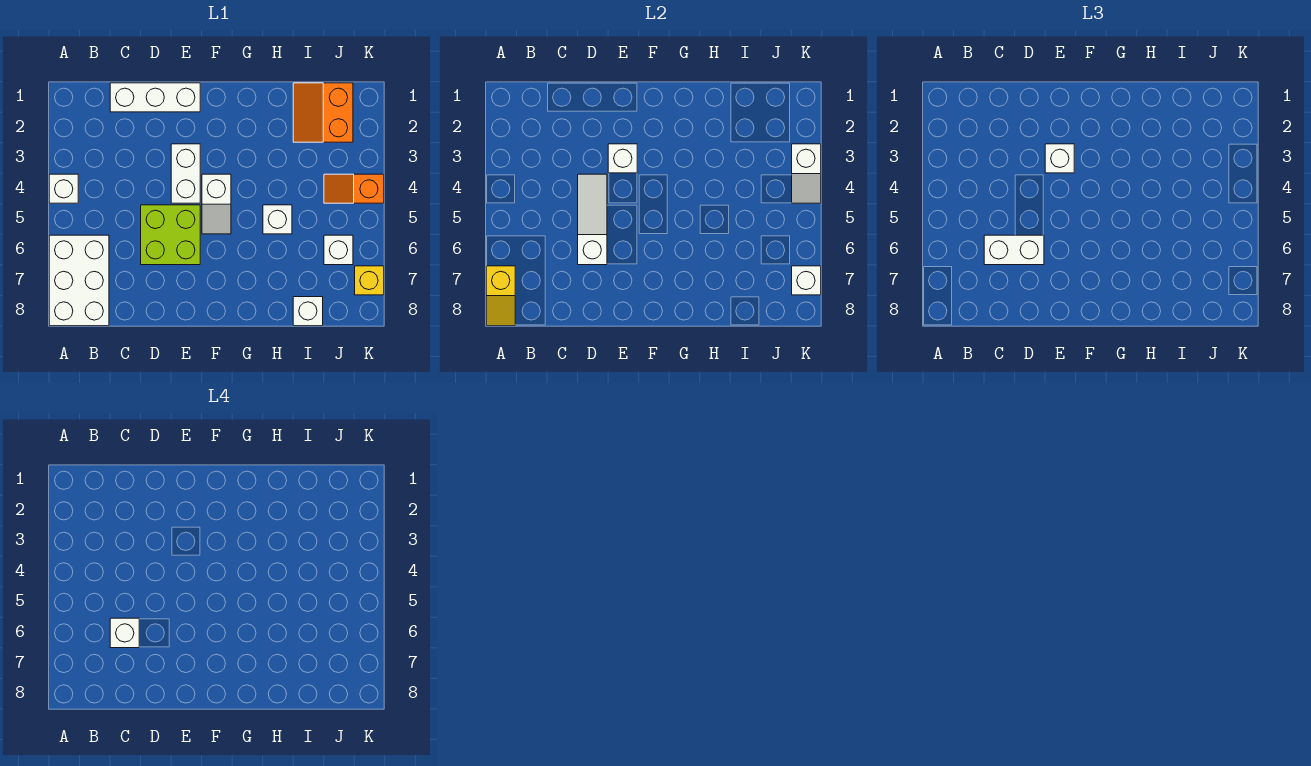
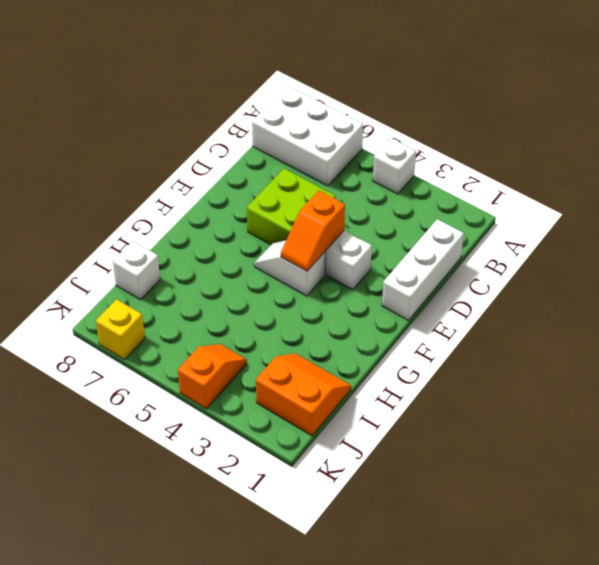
orange 1x2 slope [281,191,345,271] -> none
none -> white 1x1 brick [263,205,292,234]
none -> white 1x1 brick [324,235,353,265]
none -> yellow 1x2 slope [486,266,515,326]

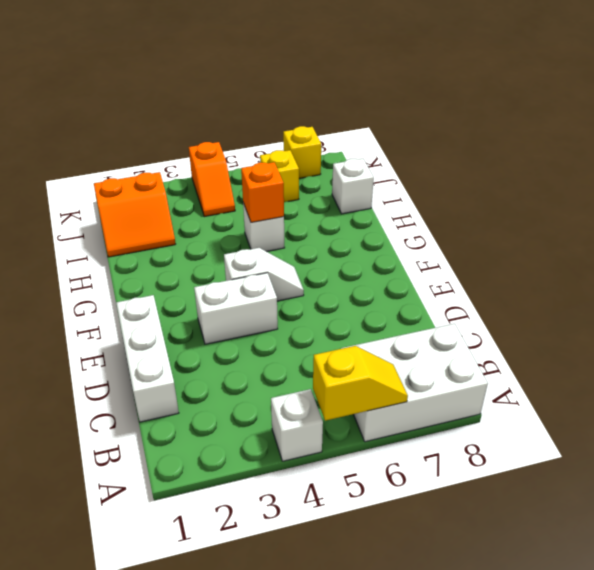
yellow 1x2 slope [313,346,408,421] -> yellow 1x2 slope moved to [486,266,515,326]
orange 1x1 brick [241,162,284,222] -> none
yellow 1x1 brick [260,150,299,202] -> white 1x1 brick [324,235,353,265]
none -> lime 2x2 brick [141,205,200,265]
none -> white 1x3 slope [578,174,607,265]
none -> white 1x1 brick [608,144,637,173]

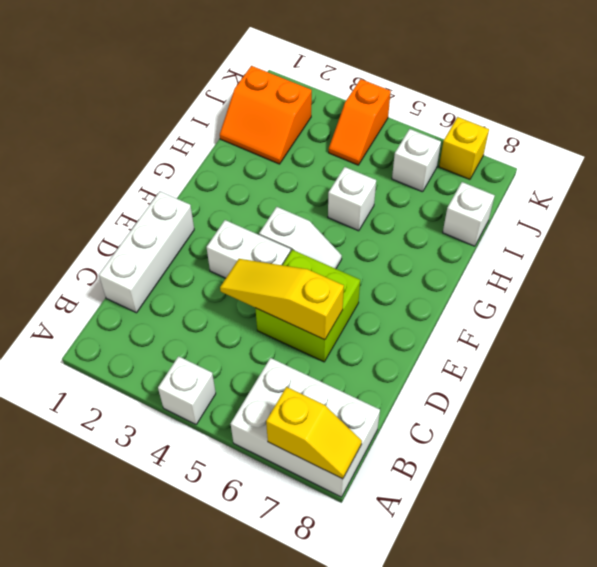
yellow 1x3 slope [220,259,344,340] -> white 1x3 slope [578,174,607,265]
none -> white 1x1 brick [608,144,637,173]
none -> white 1x2 slope [792,144,821,203]
none -> white 1x1 brick [792,266,821,295]

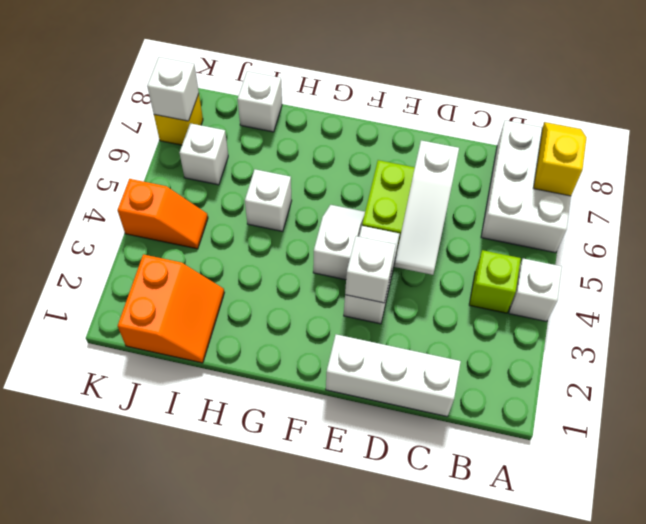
lime 1x1 brick [469,250,521,313] -> none
none -> white 1x2 slope [792,144,821,203]
none -> white 1x2 brick [984,235,1044,265]
none -> white 1x1 brick [1045,144,1074,173]

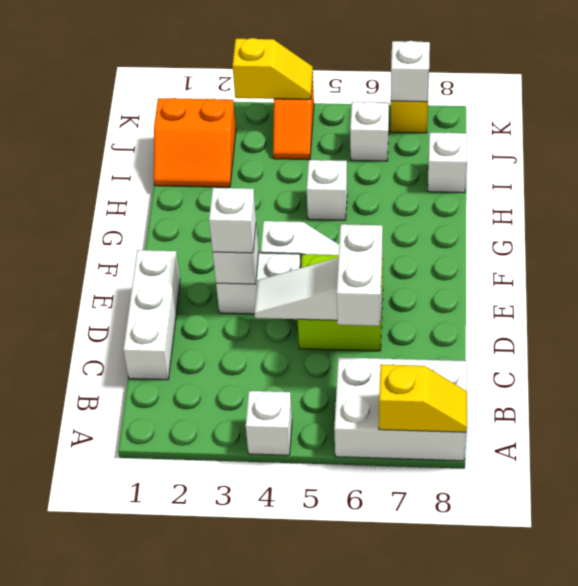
yellow 1x2 slope [233,38,313,99] -> white 1x2 slope [792,144,821,203]
none -> white 1x1 brick [110,618,139,648]

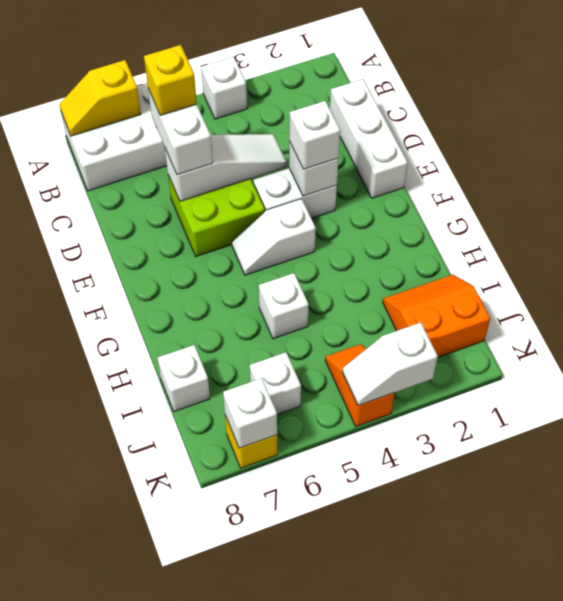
yellow 1x1 brick [144,45,197,115] -> white 1x1 brick [110,618,139,648]

